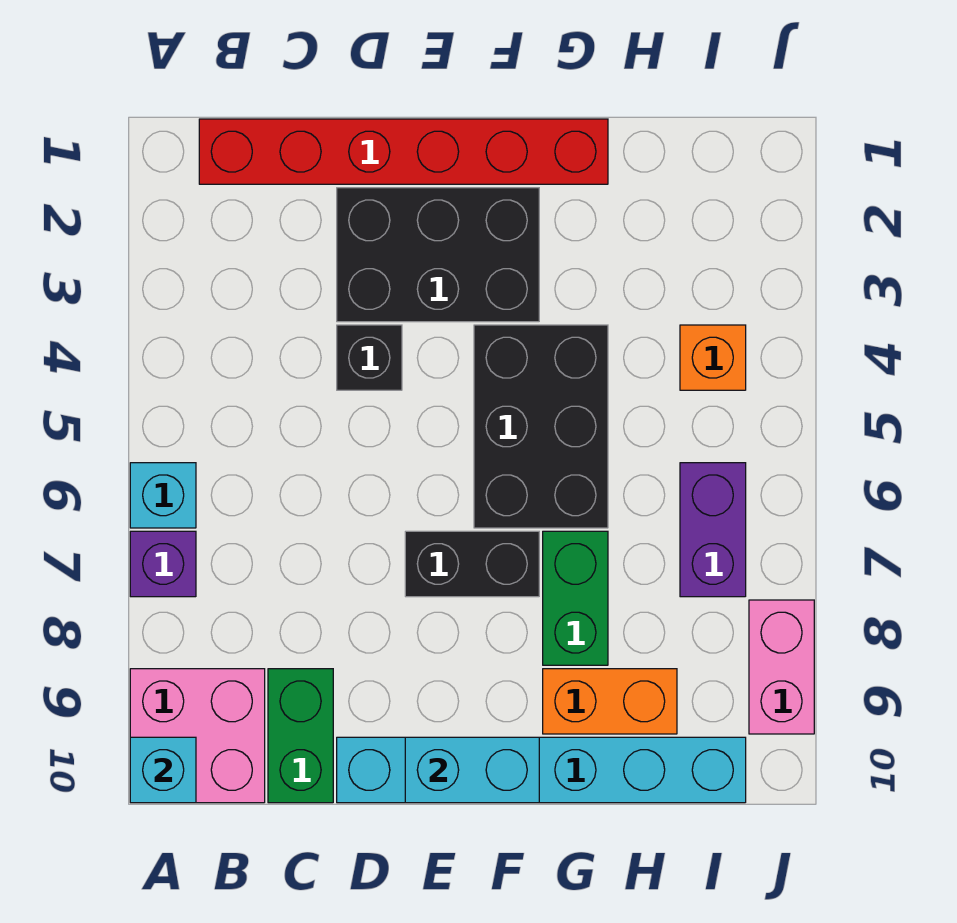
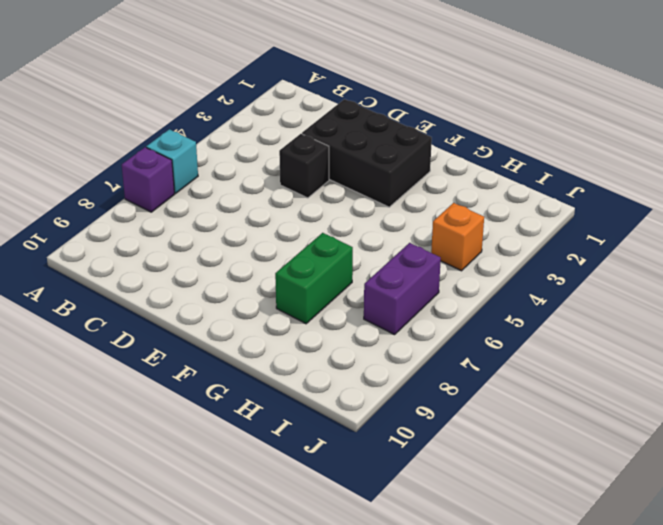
none -> pink 2x2 brick [130,669,265,803]
none -> red 1x6 brick [199,119,608,184]
none -> green 1x2 brick [268,669,333,803]

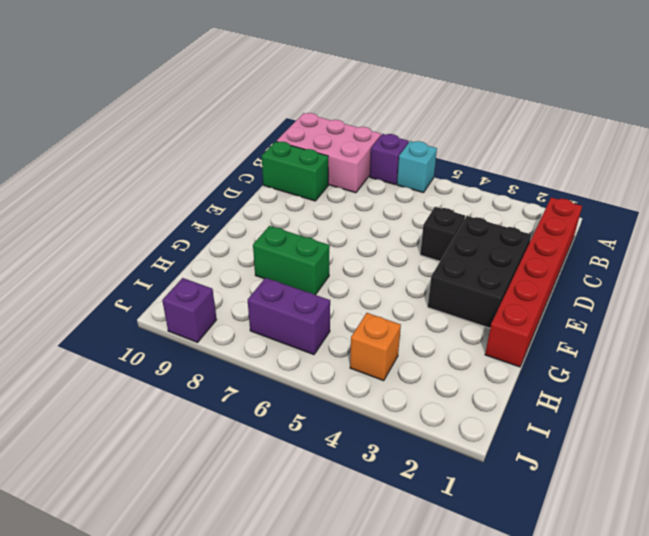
pink 2x3 brick [277,113,381,193] -> pink 2x2 brick [130,669,265,803]
purple 1x1 brick [162,278,217,342] -> pink 1x2 brick [749,600,814,734]
none -> cyan 1x6 brick [337,737,746,803]
none -> black 1x2 brick [405,531,539,597]
none -> black 2x3 brick [474,325,608,528]

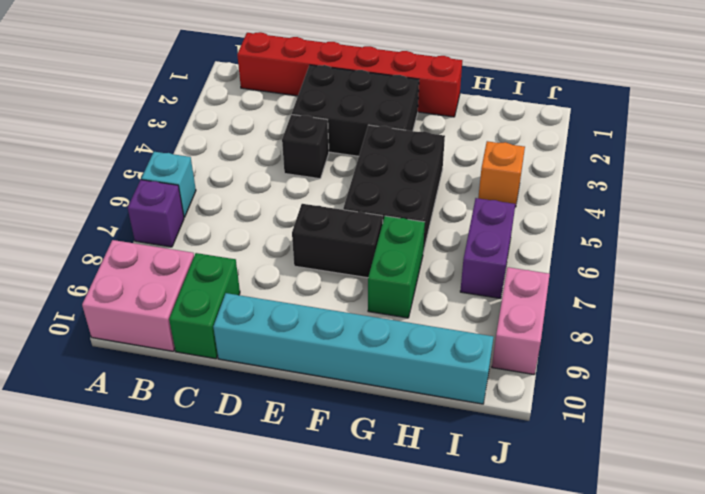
none -> orange 1x2 brick [543,669,677,734]
none -> cyan 1x1 brick [130,737,196,803]
none -> cyan 1x2 brick [405,737,539,803]

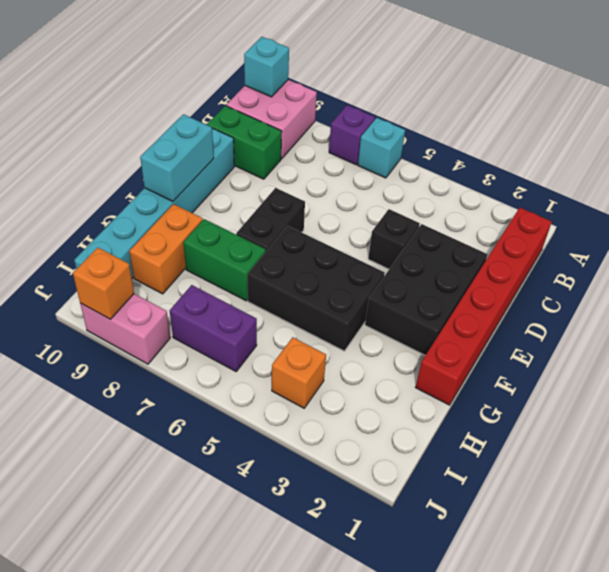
orange 1x1 brick [73,248,134,319] -> none

